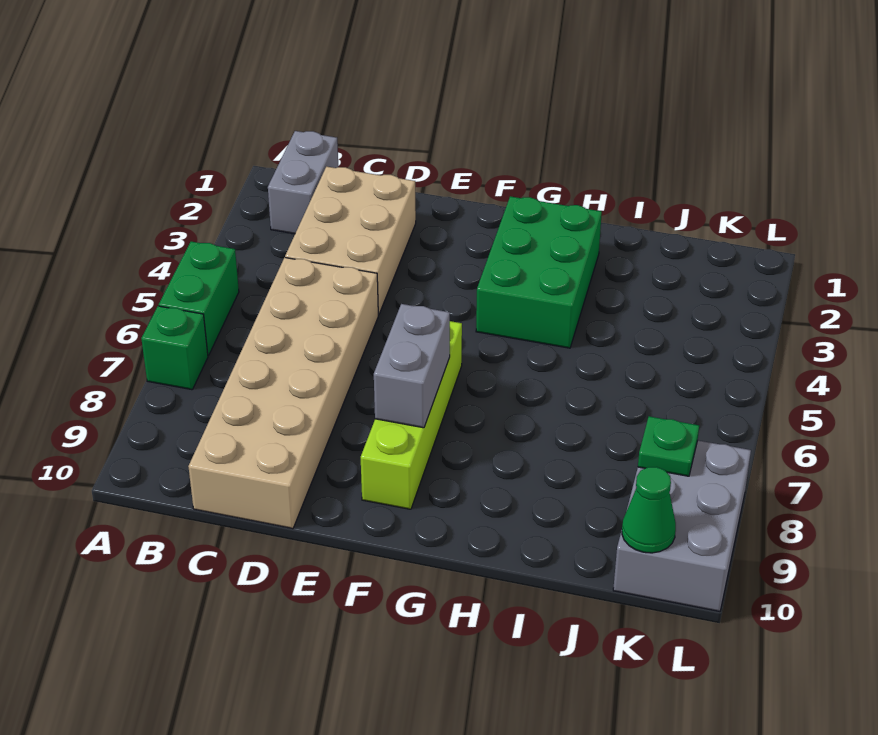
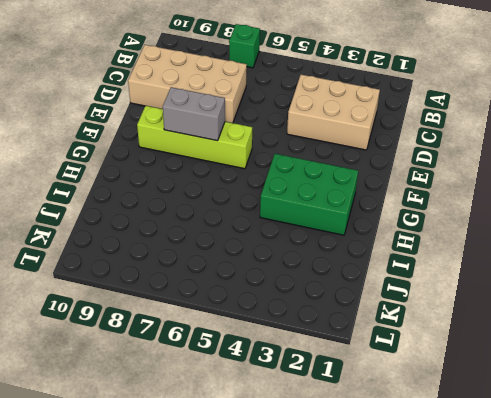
tan 2x4 brick [128,45,247,123] -> tan 2x6 brick [188,258,378,529]
none -> green 1x2 brick [159,242,239,356]
none -> grey 1x2 brick [268,131,338,234]

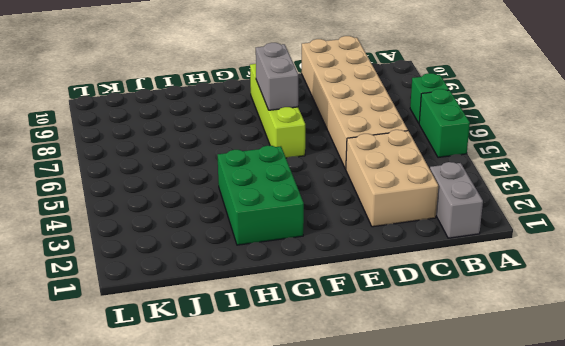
none -> grey 2x3 brick [613,440,751,611]
none -> green 1x1 plate [638,416,699,476]

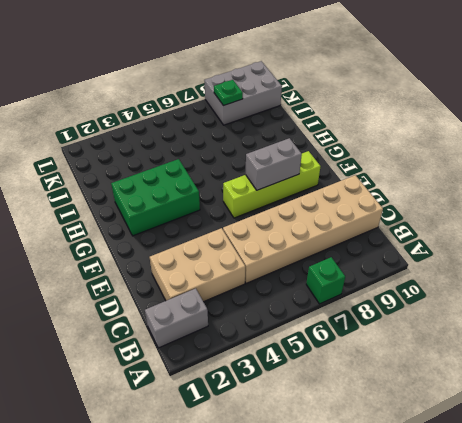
none -> green 1x2 brick [159,242,239,356]
none -> green 1x1 cone [622,467,676,553]

